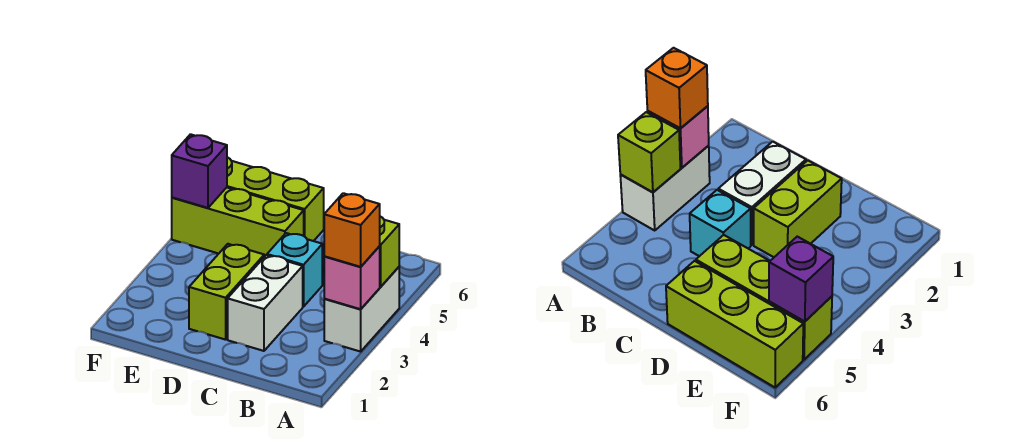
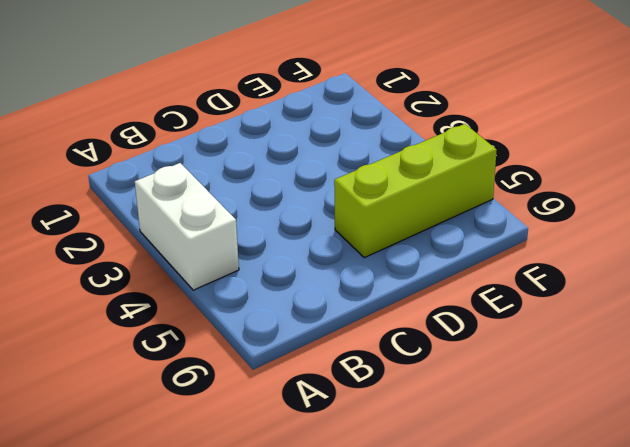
none -> white 1x2 brick [228,255,303,351]
none -> cyan 1x1 brick [267,233,322,307]

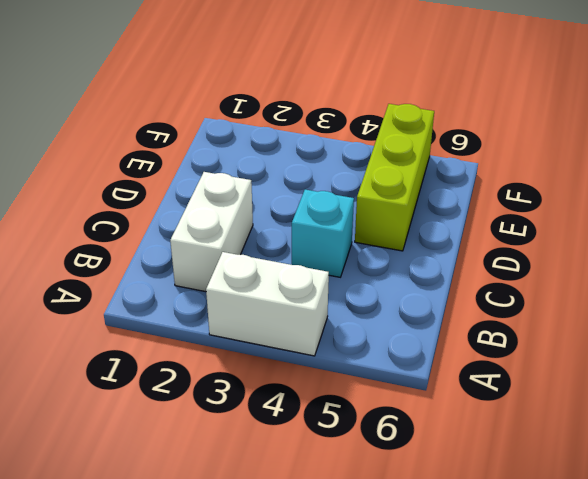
white 1x2 brick [170,172,253,292] -> white 1x2 brick turned to [228,255,303,351]
none -> lime 1x2 brick [189,244,264,340]
none -> lime 1x3 brick [227,157,324,241]

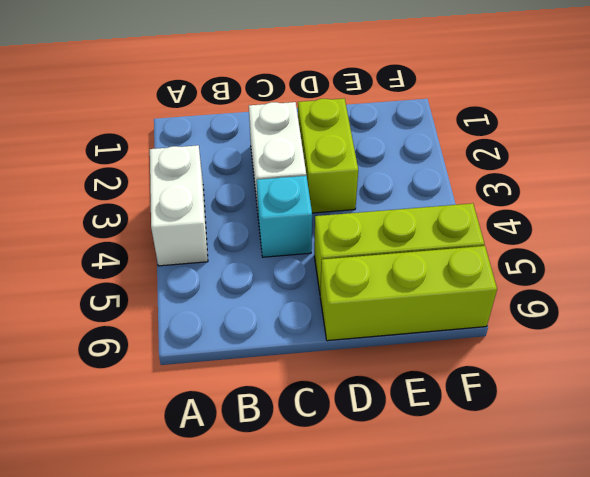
none -> pink 1x1 brick [324,247,380,309]
none -> lime 1x1 brick [379,217,399,287]

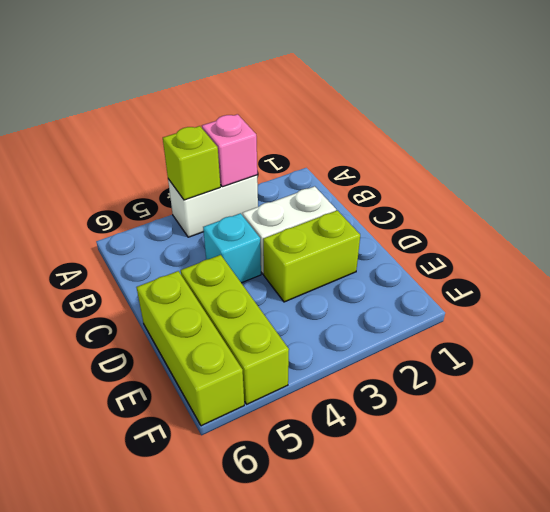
none -> purple 1x1 brick [172,134,227,208]
none -> orange 1x1 brick [324,193,380,267]

